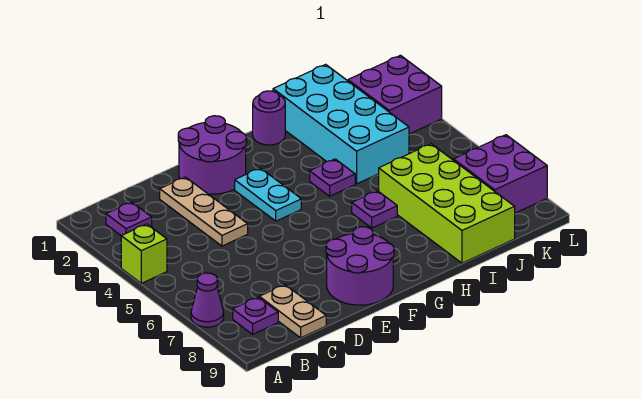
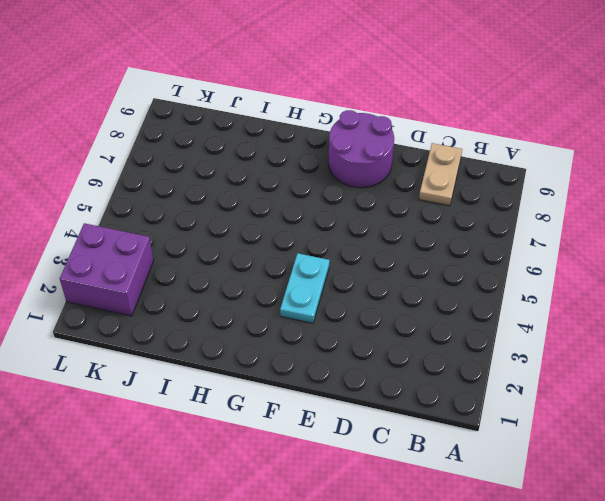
none -> lime 1x1 brick [121,224,167,283]
none -> purple 1x1 cone [191,273,224,327]
none -> purple 1x1 plate [106,202,152,236]

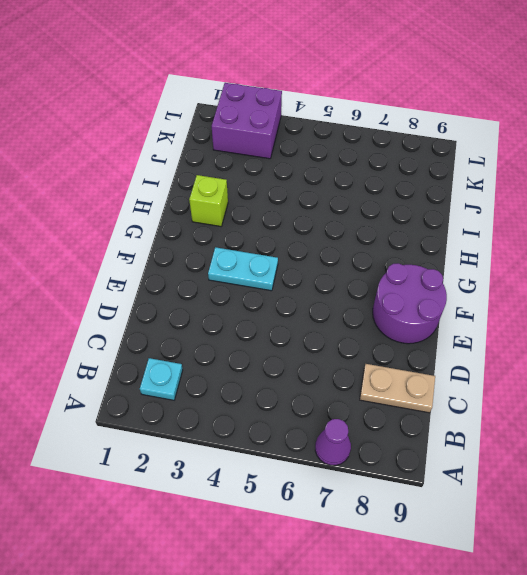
cyan 1x1 plate [140,358,183,400] -> purple 1x1 plate [106,202,152,236]
lime 1x1 brick [189,175,228,226] -> lime 1x1 brick moved to [121,224,167,283]
none -> purple 1x1 plate [233,297,278,334]
none -> tan 1x3 plate [160,177,248,246]
none -> purple 2x2 round brick [178,116,247,194]

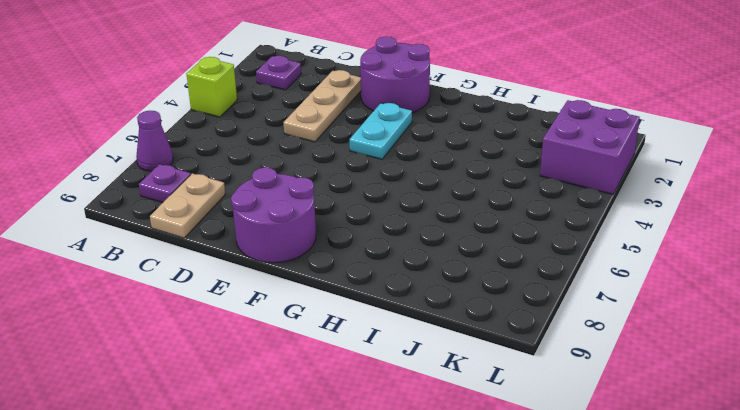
none -> purple 1x1 round brick [253,91,285,145]
none -> purple 1x1 plate [310,159,355,196]
none -> purple 1x1 plate [352,191,397,228]

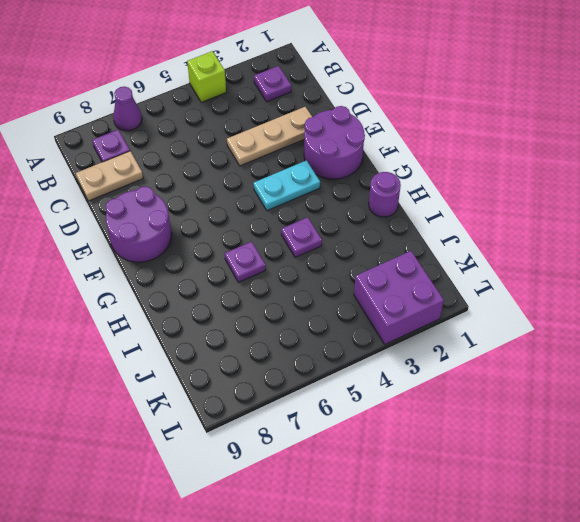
none -> cyan 2x4 brick [273,64,409,184]
none -> lime 2x4 brick [379,144,515,263]
none -> purple 2x2 brick [454,135,547,213]

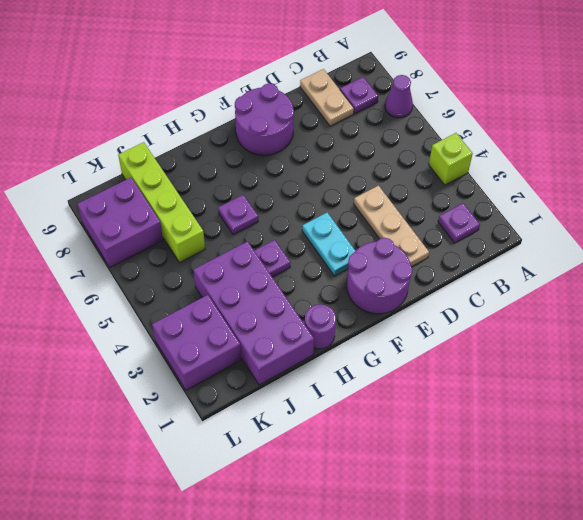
purple 2x4 brick [193,241,314,385] -> cyan 2x4 brick [273,64,409,184]
lime 1x4 brick [118,142,205,263] -> lime 2x4 brick [379,144,515,263]

